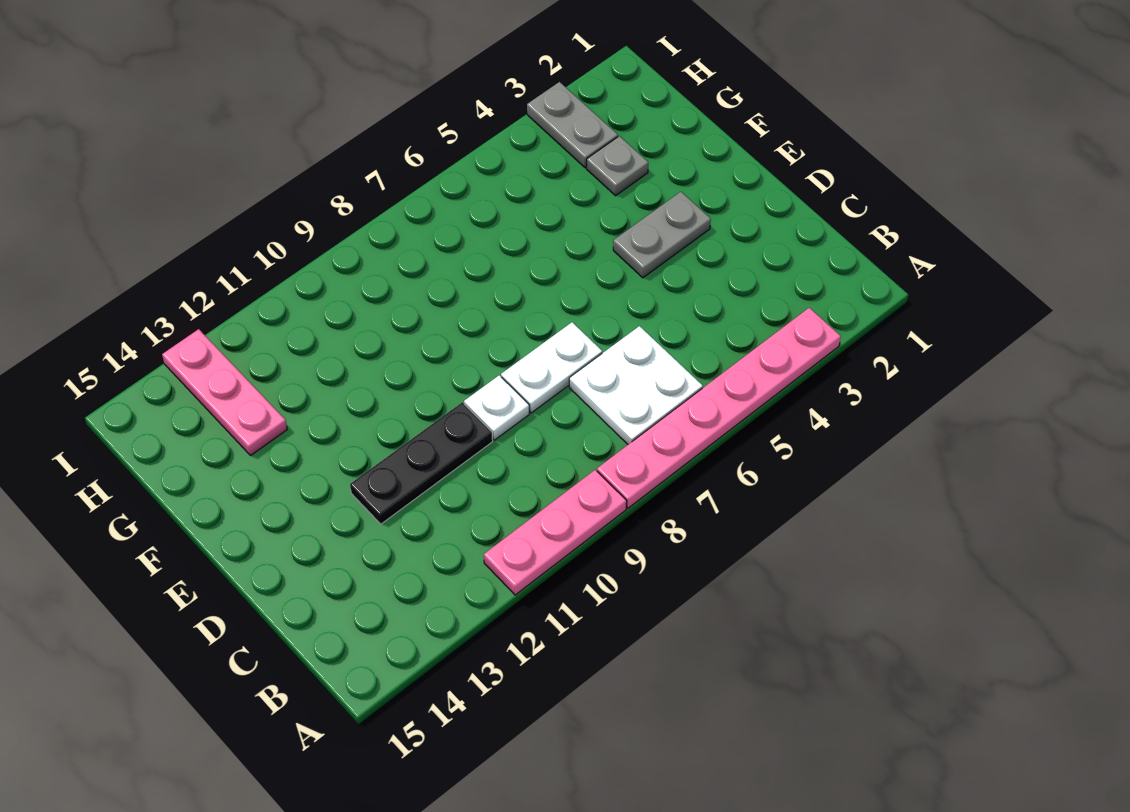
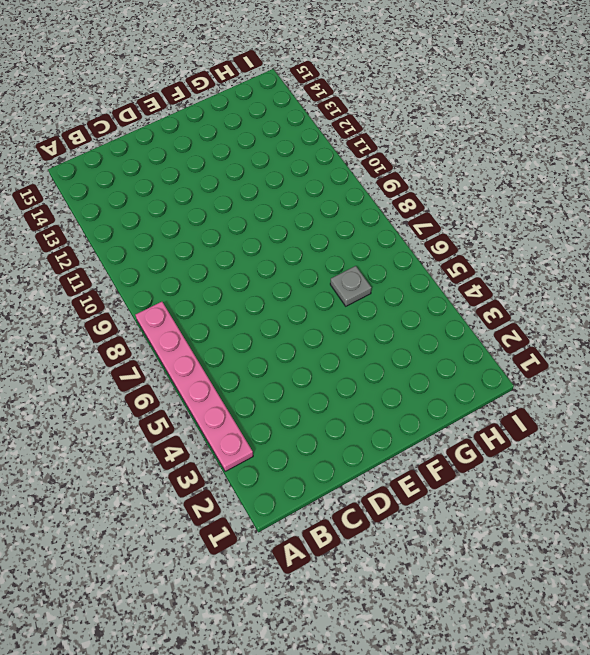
grey 1x1 plate [330,266,371,306] -> grey 1x1 plate moved to [587,136,648,196]
none -> pink 1x3 plate [484,470,627,595]
none -> white 2x2 plate [569,326,703,444]

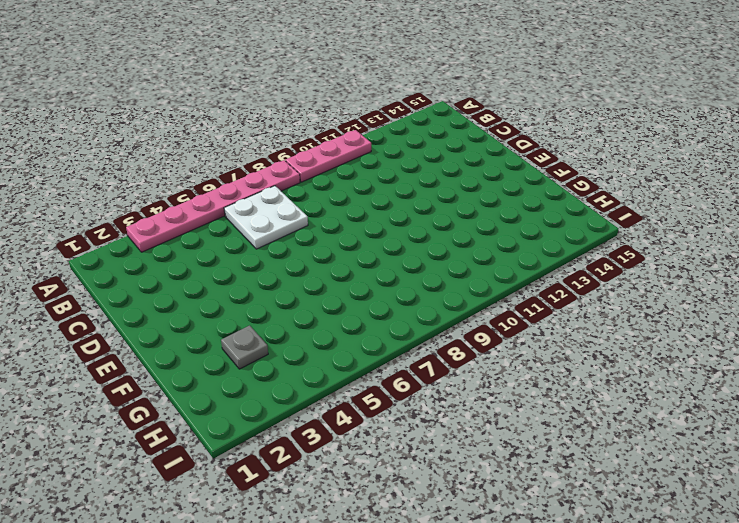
none -> white 1x2 plate [501,322,602,413]
none -> white 1x1 plate [464,375,529,440]

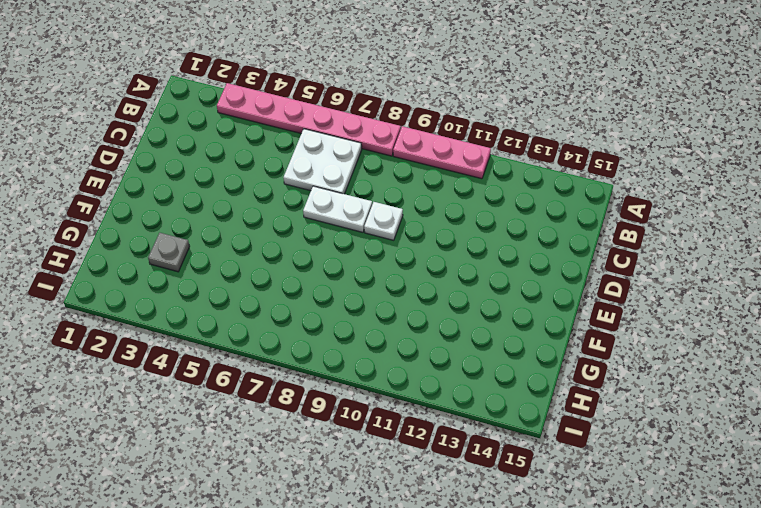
none -> black 1x3 plate [350,402,493,524]
none -> grey 1x2 plate [613,192,711,278]

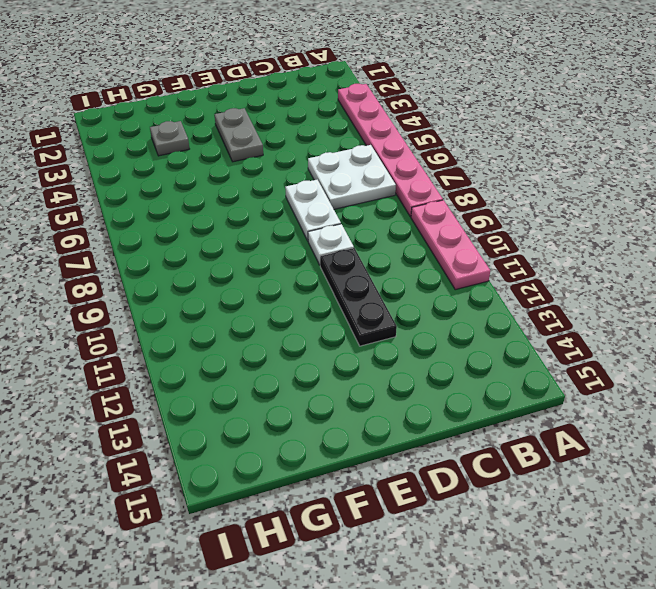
none -> pink 1x3 plate [162,329,287,456]
none -> grey 1x2 plate [527,82,618,168]

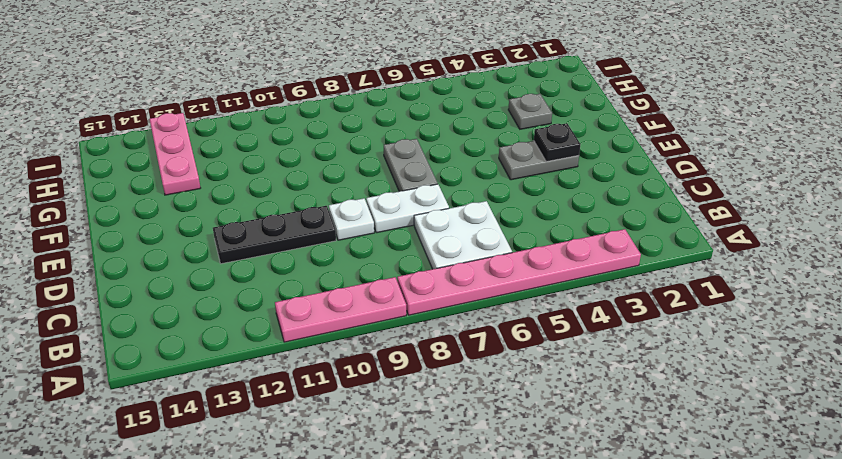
black 1x1 plate [534,123,580,162] -> none
grey 1x2 plate [384,139,438,192] -> grey 1x2 plate moved to [527,82,618,168]

